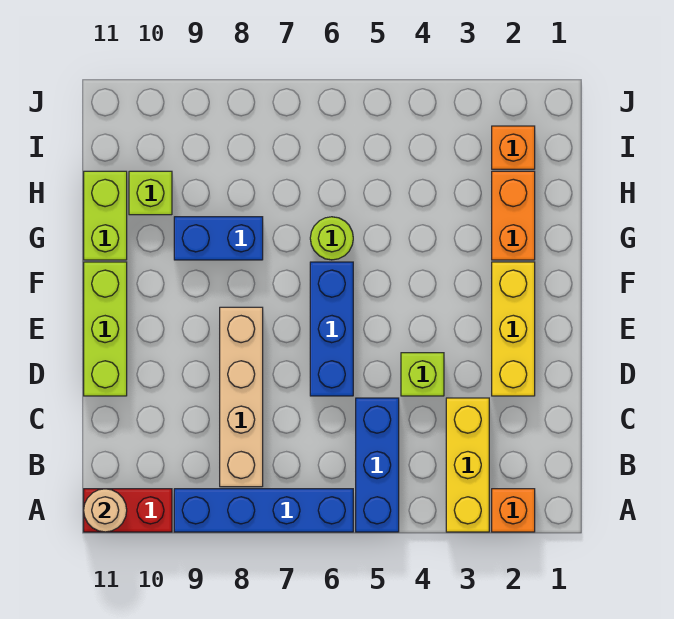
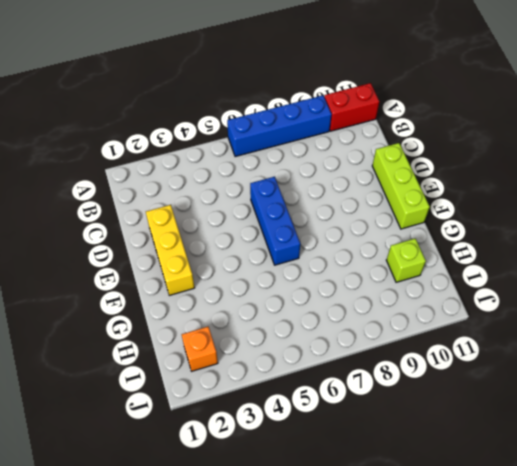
none -> orange 1x1 brick [492,489,535,532]
none -> yellow 1x3 brick [446,398,489,532]
none -> blue 1x3 brick [356,398,399,532]

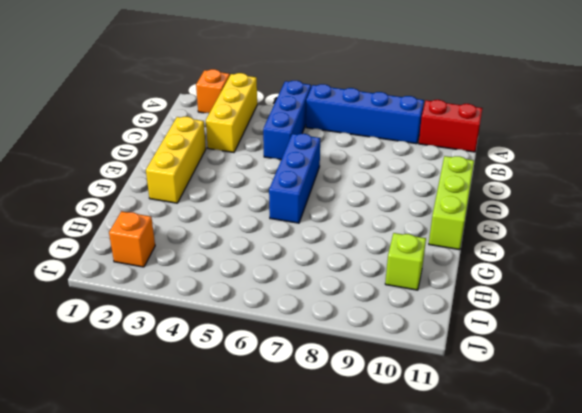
none -> tan 1x4 brick [220,307,263,487]
none -> lime 1x1 brick [401,353,444,396]
none -> orange 1x2 brick [492,171,535,260]

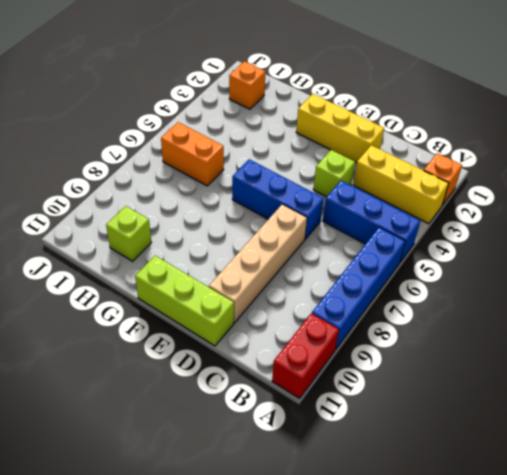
tan 1x4 brick [209,204,307,323] -> tan 1x4 brick turned to [220,307,263,487]
orange 1x2 brick [161,122,224,186] -> orange 1x2 brick moved to [492,171,535,260]
none -> lime 1x1 round brick [310,217,353,260]
none -> blue 1x2 brick [174,217,263,260]
none -> lime 1x2 brick [84,171,127,260]

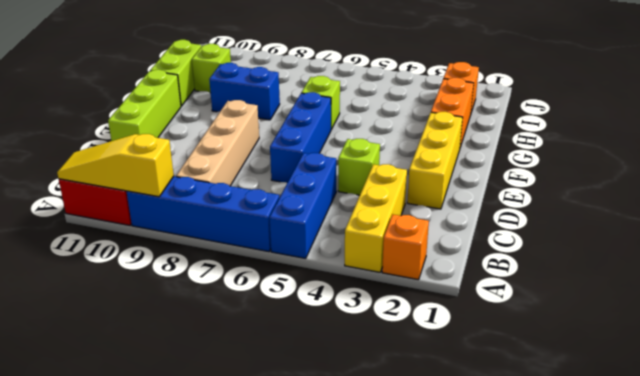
yellow 1x3 slope [57,134,174,197] -> tan 1x1 round brick [84,489,127,532]
lime 1x1 brick [301,76,340,129] -> lime 1x1 round brick [310,217,353,260]

